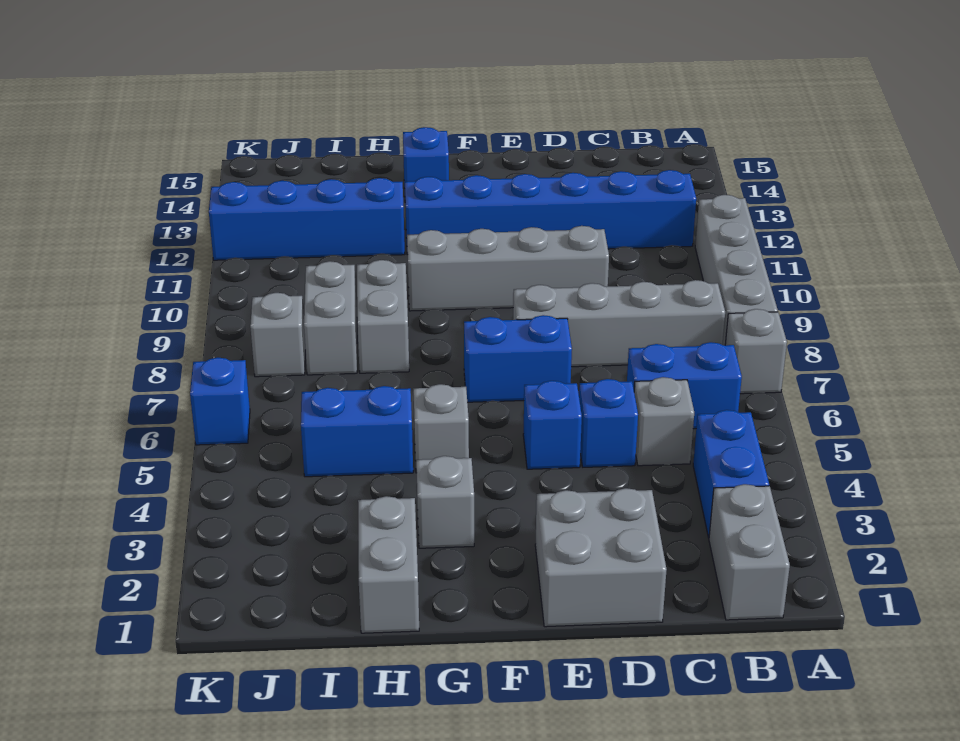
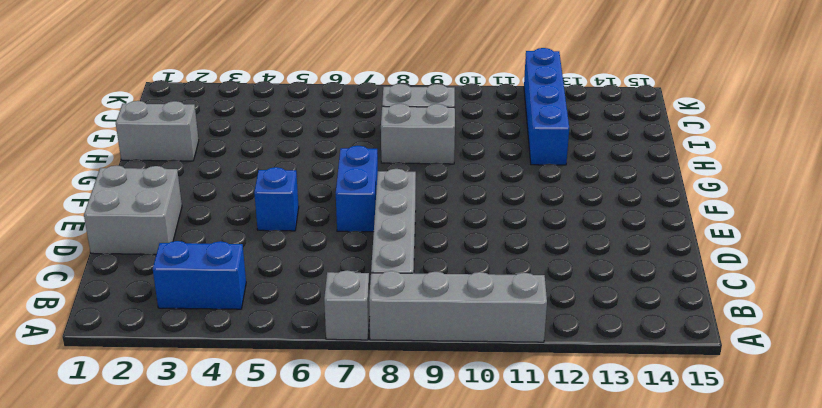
none -> grey 1x2 brick [709,484,790,620]
none -> blue 1x2 brick [627,342,742,429]
none -> blue 1x6 brick [405,170,696,255]

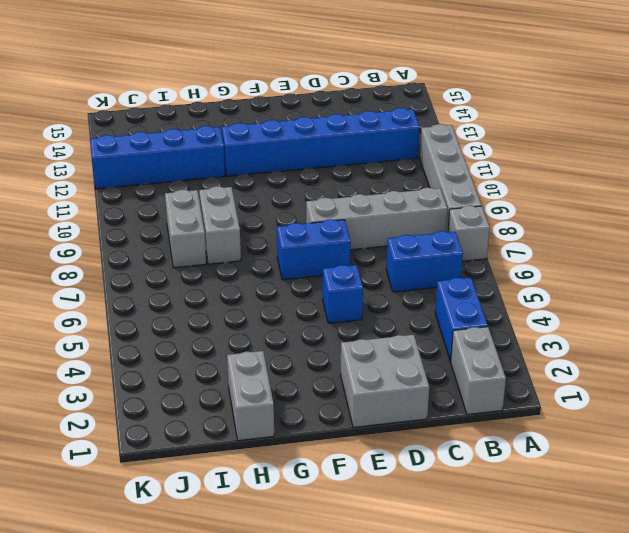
none -> grey 1x1 brick [634,377,694,466]
none -> blue 1x1 brick [579,379,638,467]
none -> grey 1x4 brick [407,226,609,311]

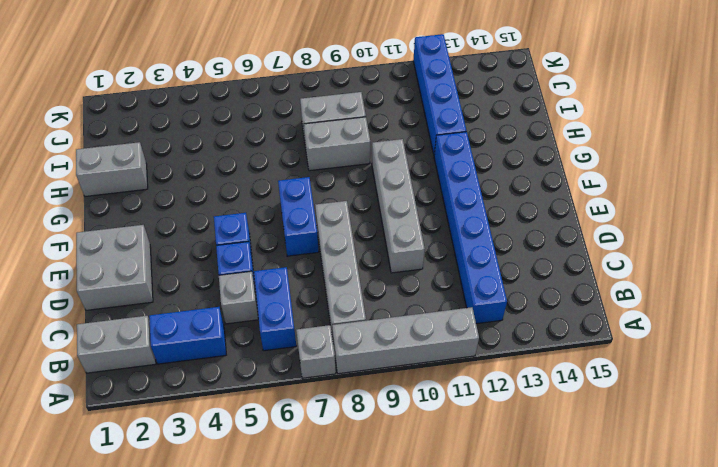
none -> grey 1x1 brick [416,456,474,548]
none -> grey 1x1 brick [413,384,469,473]
none -> blue 1x1 brick [403,127,449,188]

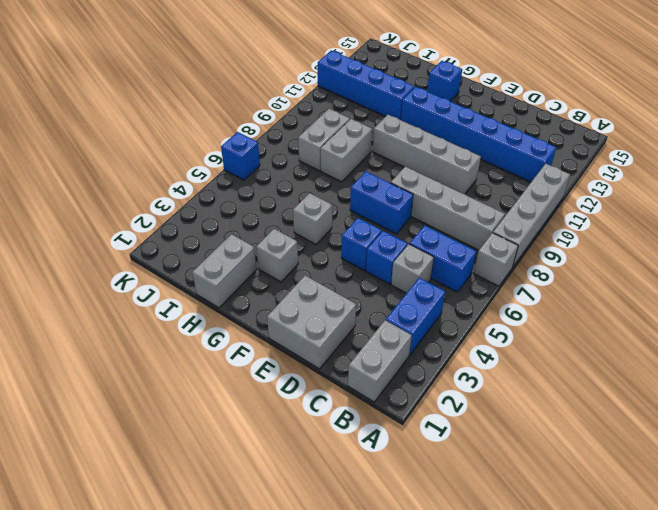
none -> blue 1x2 brick [301,386,413,477]
none -> grey 1x1 brick [250,293,305,377]

